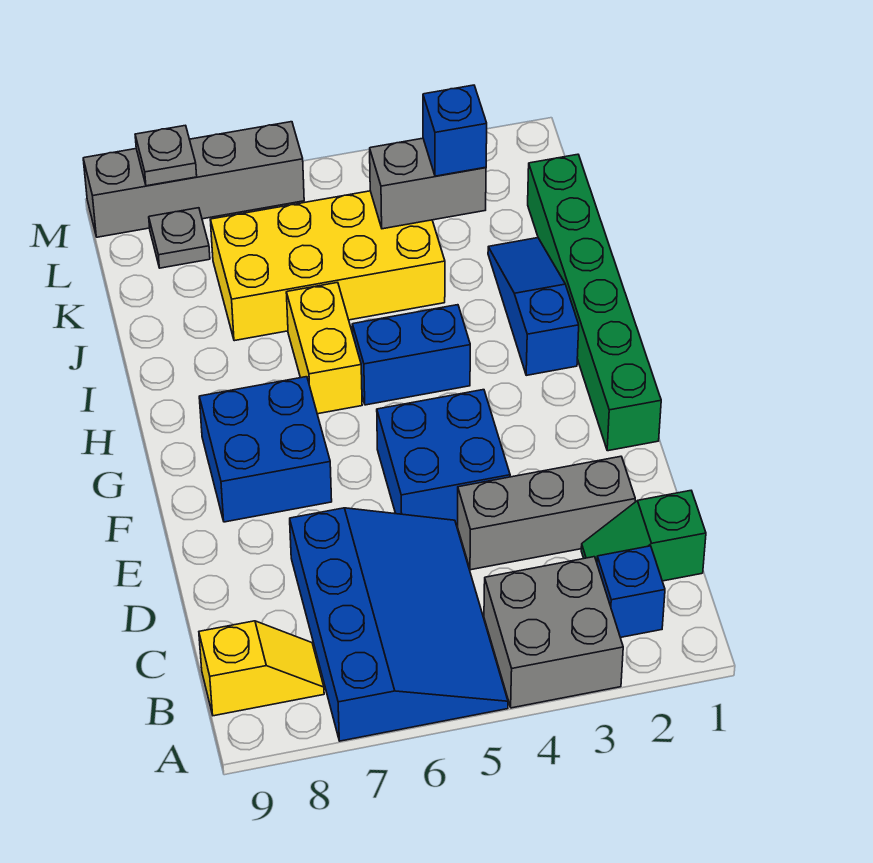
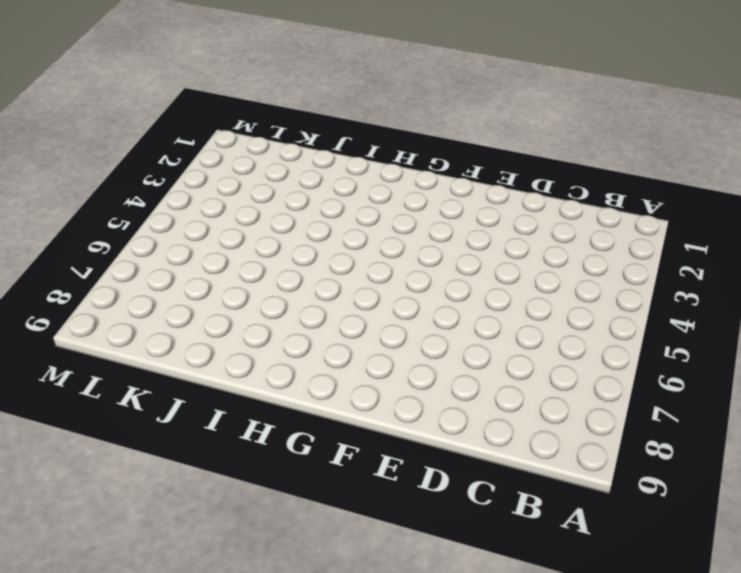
none -> grey 2x2 brick [484,557,623,708]
none -> blue 3x4 slope [290,508,508,741]
none -> blue 1x1 brick [597,546,665,638]

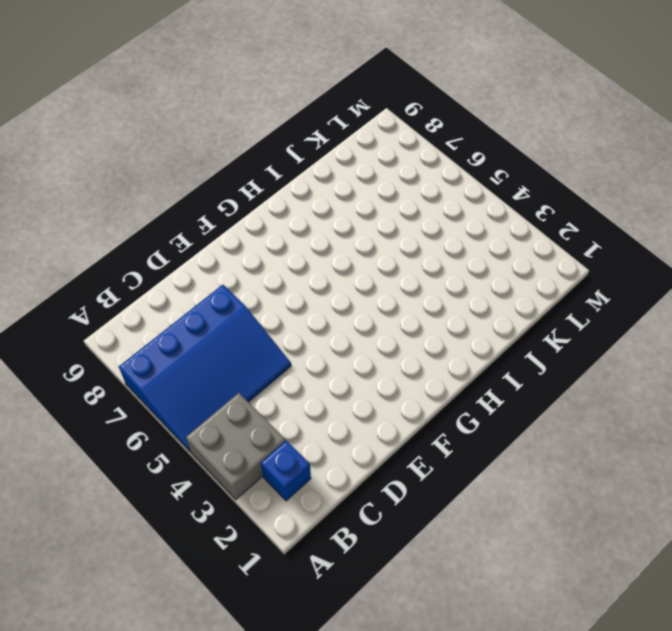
none -> yellow 1x2 slope [199,621,324,716]
none -> green 1x2 slope [581,491,706,581]
none -> grey 1x3 brick [458,456,635,570]

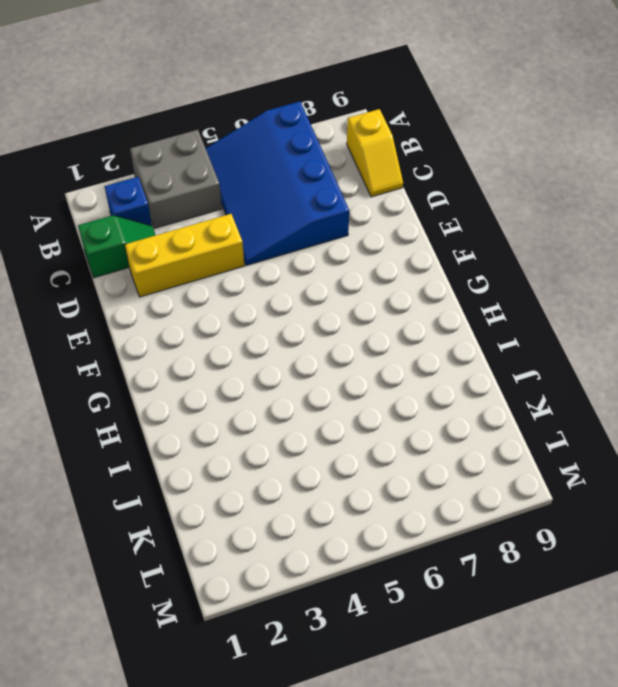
yellow 1x2 slope [347,109,403,197] -> yellow 1x2 slope turned to [199,621,324,716]
yellow 1x3 brick [125,214,244,297] -> grey 1x3 brick [458,456,635,570]
none -> blue 2x2 brick [377,390,510,525]
none -> green 1x6 brick [528,154,661,451]
none -> blue 2x2 brick [199,377,332,522]

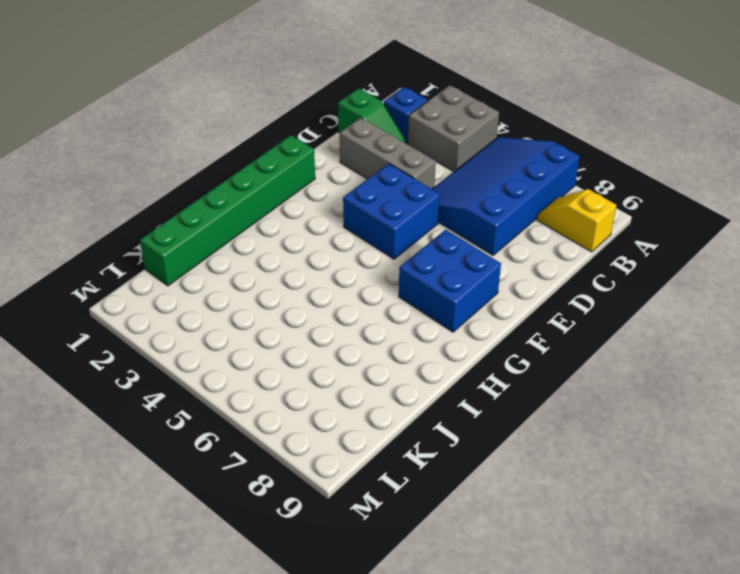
none -> blue 1x3 slope [488,238,579,375]
none -> blue 1x2 brick [352,305,470,405]
none -> yellow 1x2 brick [286,282,362,414]

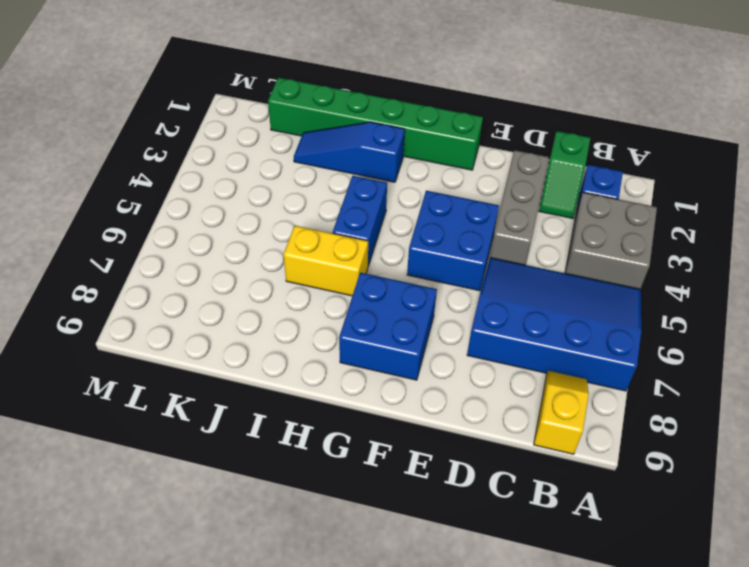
none -> yellow 2x4 brick [210,191,445,341]
none -> grey 1x1 plate [149,208,210,268]
none -> grey 1x4 brick [83,122,304,237]

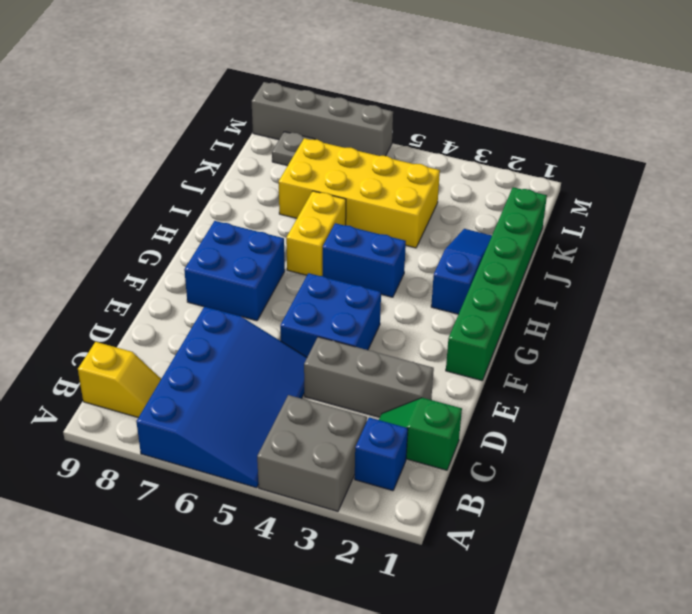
none -> grey 1x2 brick [370,138,486,229]
none -> grey 1x1 plate [135,125,197,186]
none -> blue 1x1 brick [423,85,487,176]

